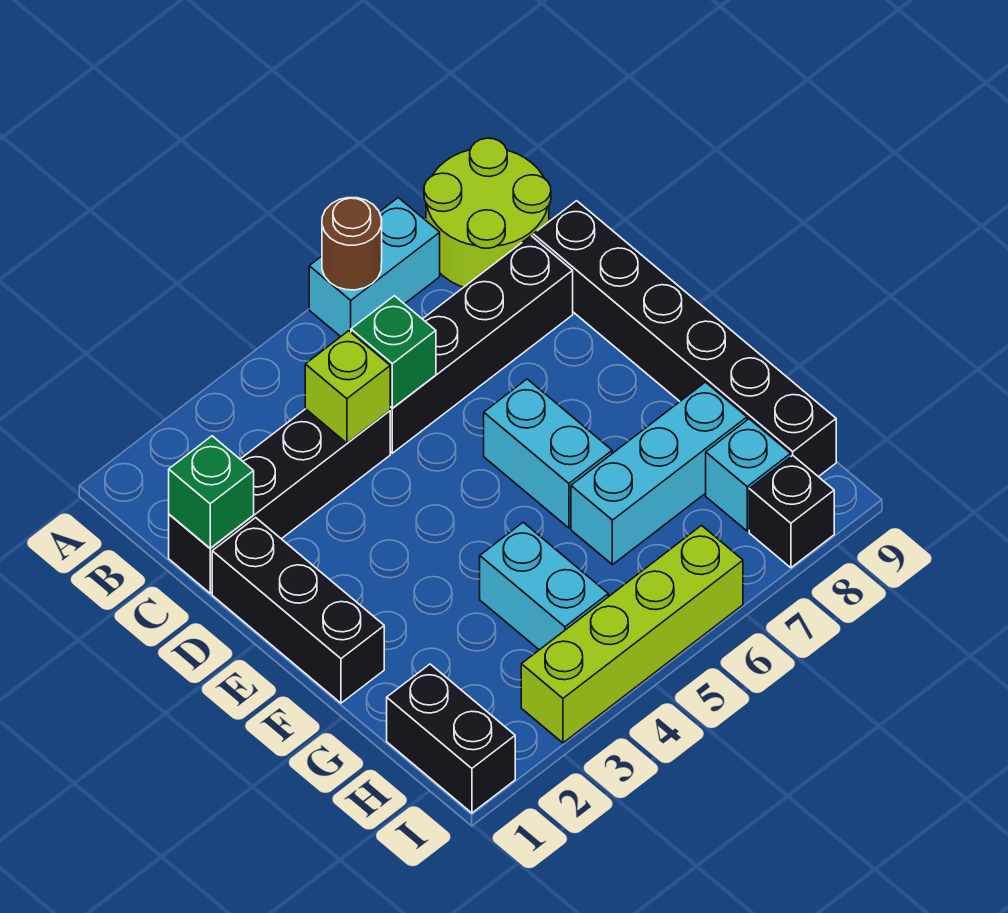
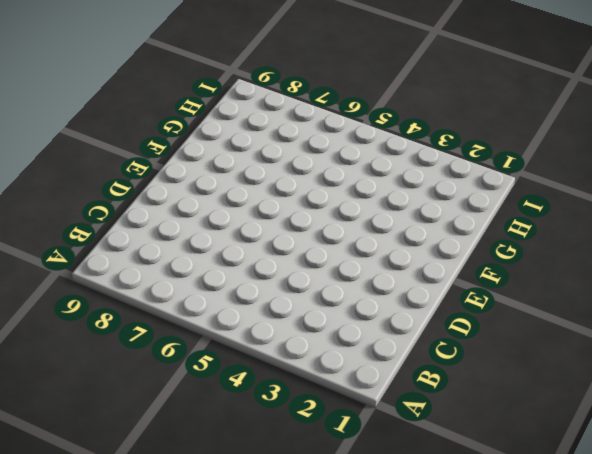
none -> cyan 1x2 brick [309,198,440,337]
none -> lime 2x2 round brick [424,138,551,287]
none -> black 1x4 brick [169,409,390,593]

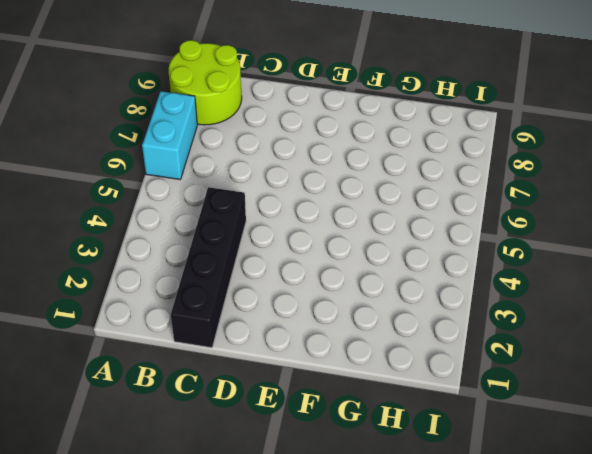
none -> black 1x4 brick [390,236,573,453]
none -> black 1x6 brick [533,201,836,477]
none -> black 1x3 brick [212,518,384,703]

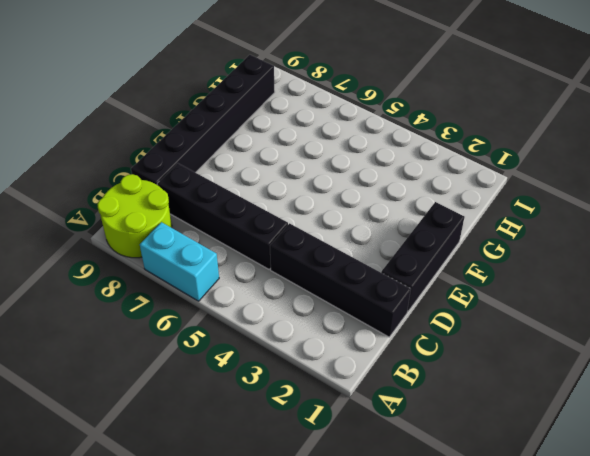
none -> cyan 1x2 brick [484,379,612,528]
none -> cyan 1x2 brick [480,522,608,650]
none -> cyan 1x3 brick [571,382,747,565]

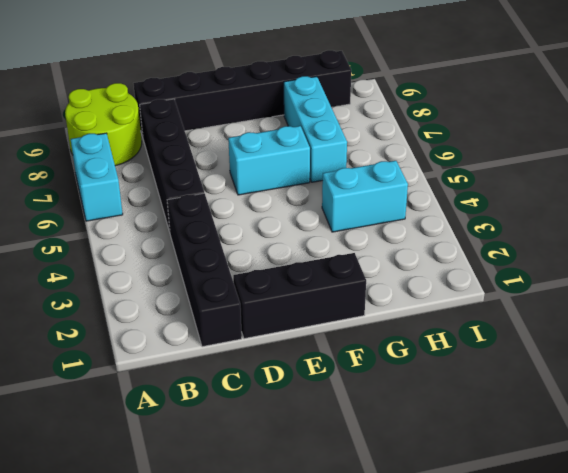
none -> black 1x2 brick [387,664,515,813]
none -> cyan 1x1 brick [706,419,791,531]
none -> lime 1x4 brick [521,526,743,743]

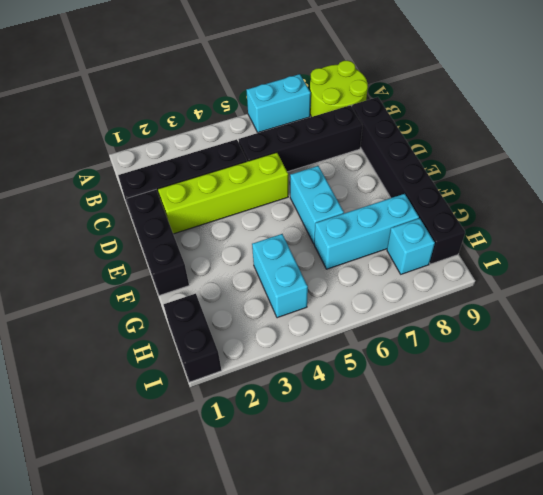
lime 1x4 brick [158,153,288,234] -> lime 1x4 brick moved to [521,526,743,743]
none -> black 1x1 brick [749,455,834,568]
none -> brown 1x1 round brick [322,198,382,290]
none -> green 1x1 brick [169,436,254,548]

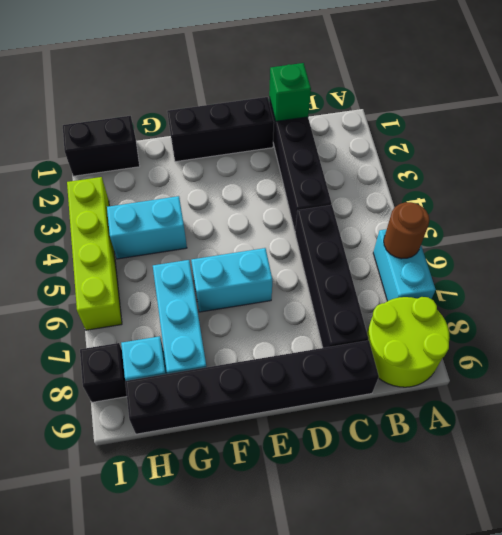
none -> lime 1x1 brick [305,331,390,443]
none -> green 1x1 brick [351,296,436,408]

